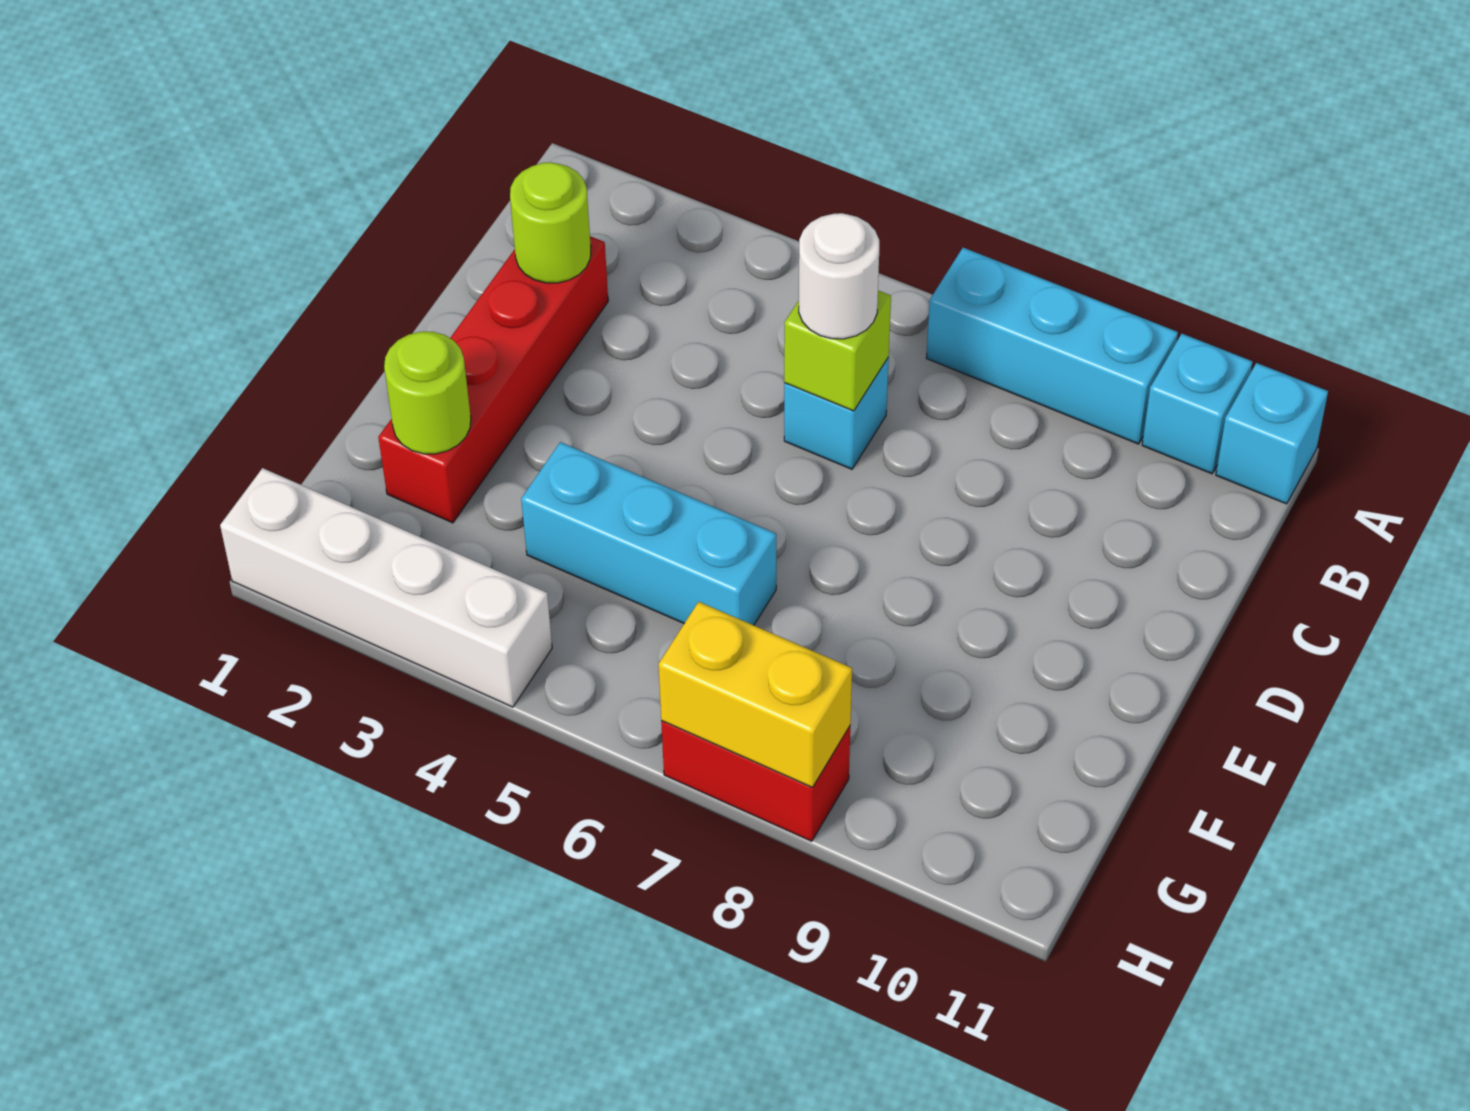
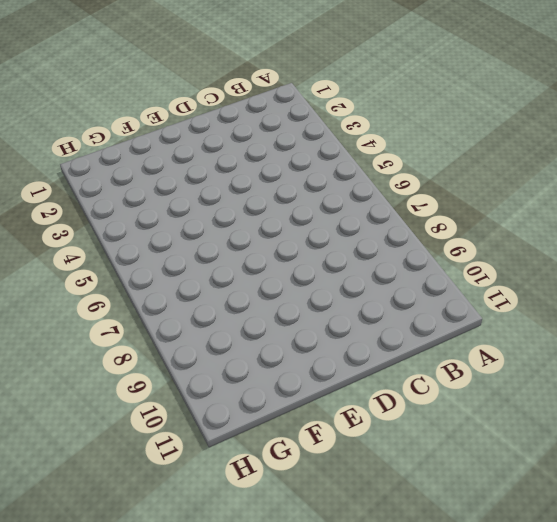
none -> cyan 1x3 brick [926,248,1178,444]
none -> cyan 1x1 brick [1142,334,1253,474]
none -> cyan 1x1 brick [1216,363,1328,504]

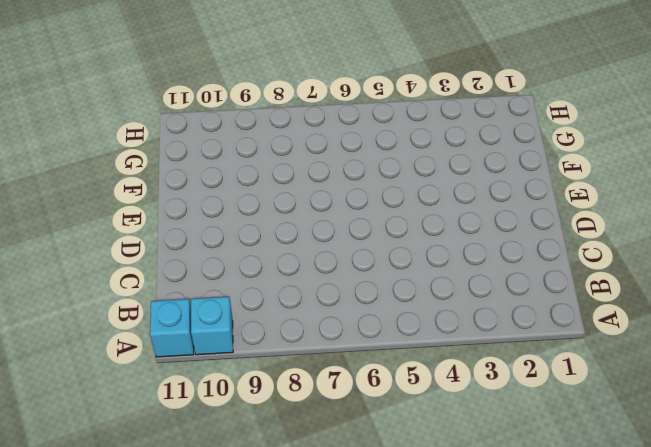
none -> cyan 1x3 brick [926,248,1178,444]
none -> red 1x4 brick [378,236,608,523]
none -> cyan 1x1 brick [784,358,889,469]

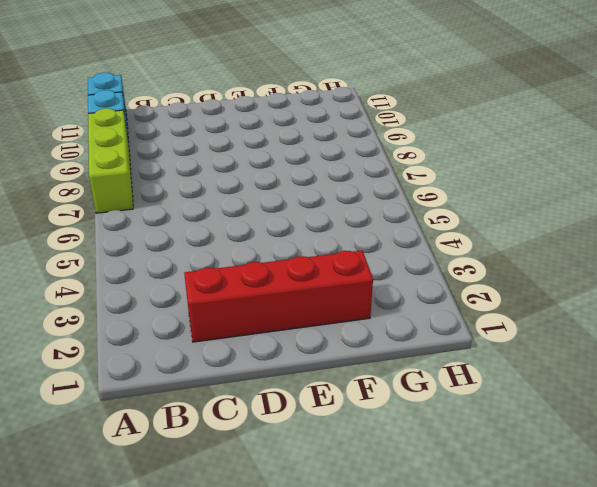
lime 1x3 brick [88,108,133,213] -> cyan 1x3 brick [926,248,1178,444]
none -> cyan 1x1 brick [784,358,889,469]
none -> cyan 1x3 brick [521,442,776,625]
none -> white 1x4 brick [220,468,552,707]

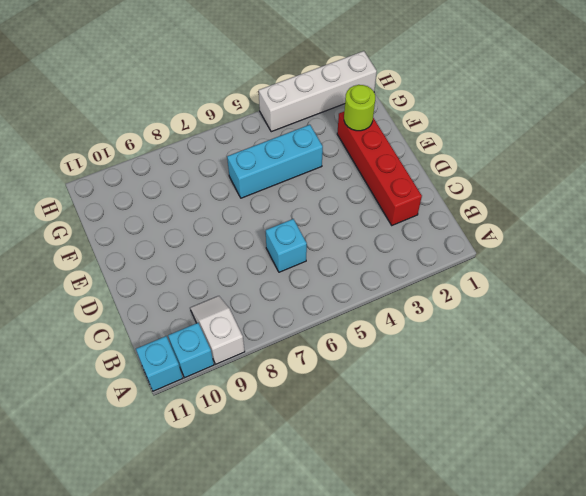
white 1x2 slope [190,296,245,364] -> cyan 1x3 brick [926,248,1178,444]
none -> red 1x2 brick [661,721,850,841]
none -> lime 1x1 round brick [510,162,591,283]
none -> lime 1x1 brick [784,291,891,411]

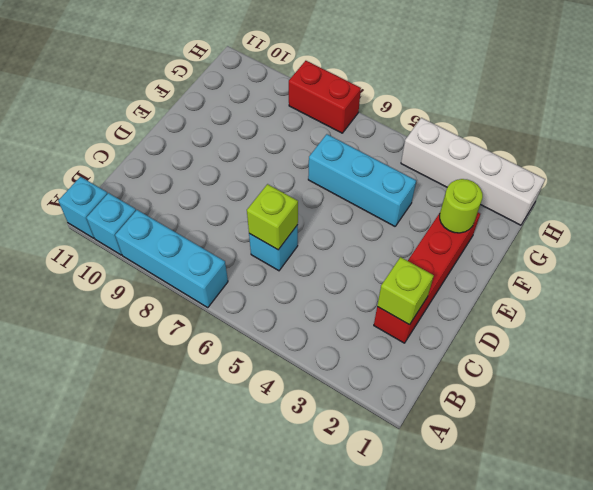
lime 1x1 brick [377,257,434,325] -> lime 1x1 round brick [510,162,591,283]
none -> yellow 1x2 brick [659,602,852,788]
none -> white 1x1 round brick [799,213,879,339]

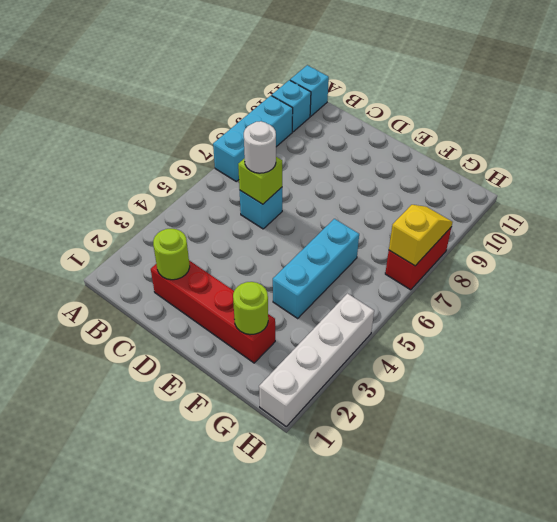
yellow 1x2 slope [389,205,453,266] -> yellow 1x2 brick [659,602,852,788]

